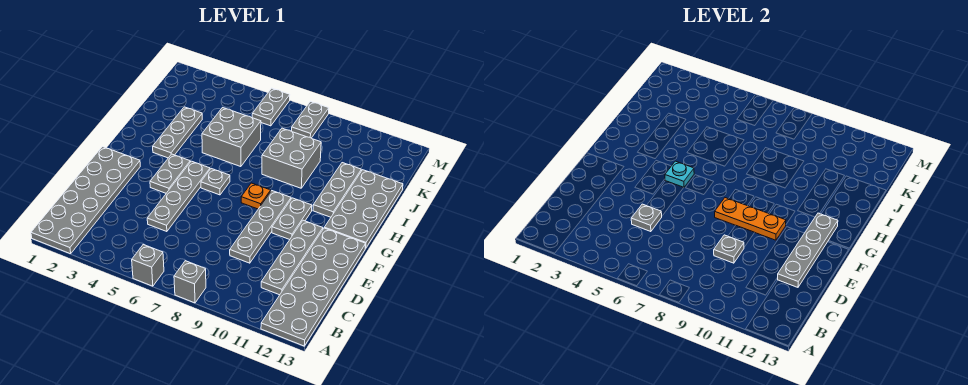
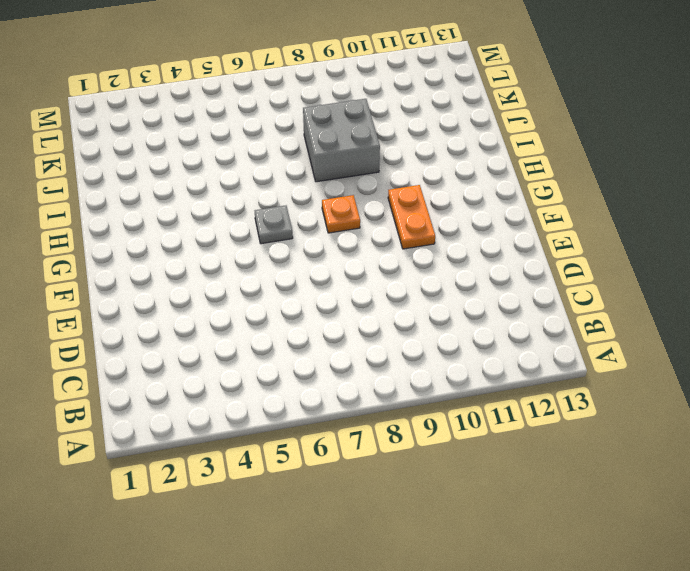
orange 1x2 plate [388,185,435,249] -> grey 1x2 plate [272,198,312,240]
none -> grey 2x6 plate [31,147,140,254]
none -> grey 1x1 brick [132,245,164,286]
none -> grey 1x1 brick [174,261,206,303]

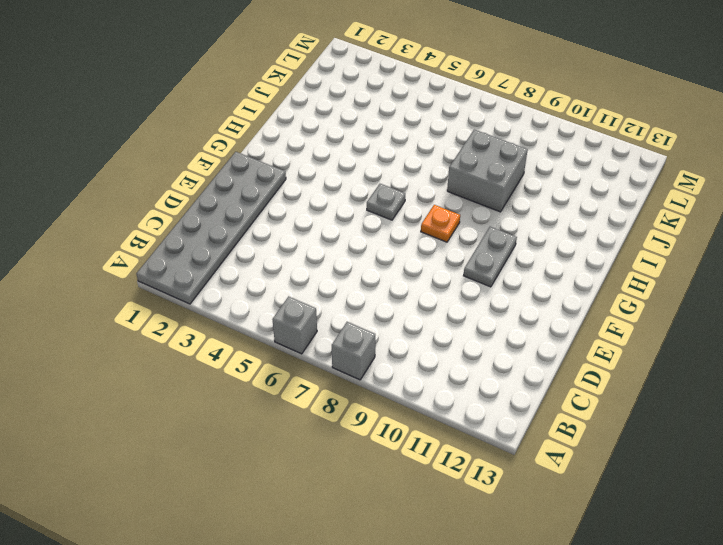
none -> grey 2x6 plate [261,228,366,346]
none -> grey 1x4 plate [261,220,323,295]
none -> grey 1x4 plate [147,161,210,232]

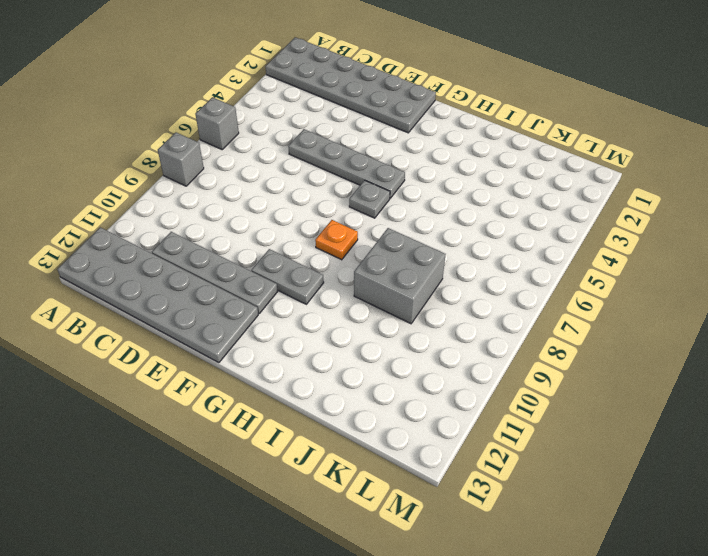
none -> grey 1x4 plate [230,191,291,263]
none -> grey 1x2 plate [150,154,190,193]
none -> grey 2x4 plate [324,170,403,248]

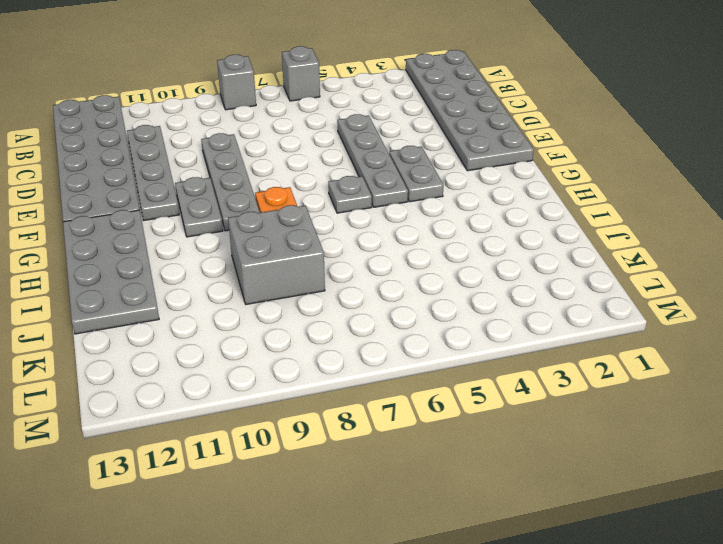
none -> grey 1x3 plate [153,107,202,158]
none -> grey 1x3 plate [313,163,361,217]
none -> grey 2x2 brick [202,108,261,167]

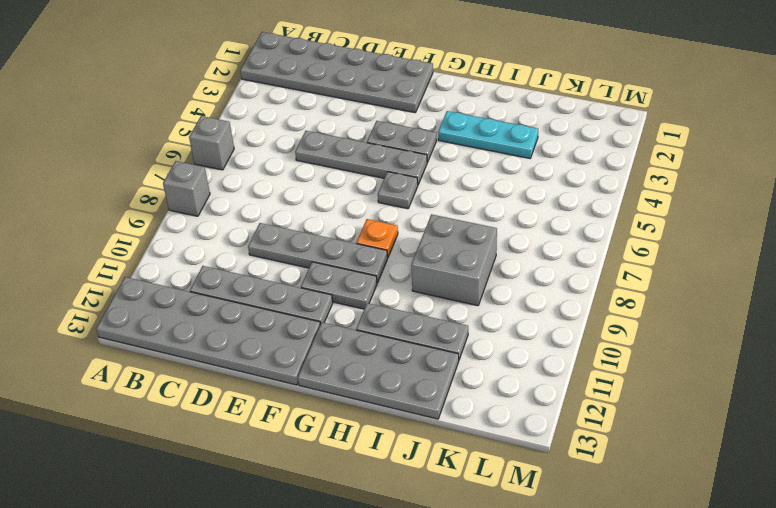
cyan 1x3 plate [438,111,538,158] -> grey 1x3 plate [153,107,202,158]
none -> grey 2x2 brick [202,108,261,167]
none -> grey 1x2 plate [252,88,290,126]
none -> grey 1x2 plate [292,101,329,138]

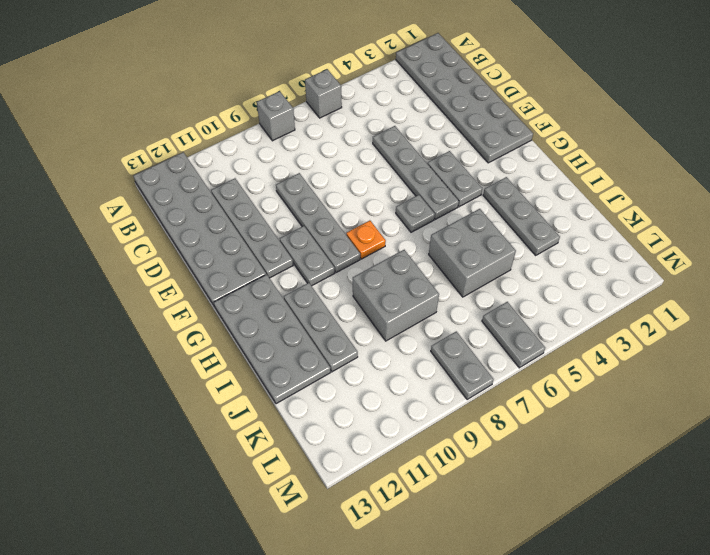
none -> grey 1x1 plate [631,204,662,232]
none -> grey 1x1 plate [714,235,744,263]
none -> grey 1x4 plate [777,213,838,287]

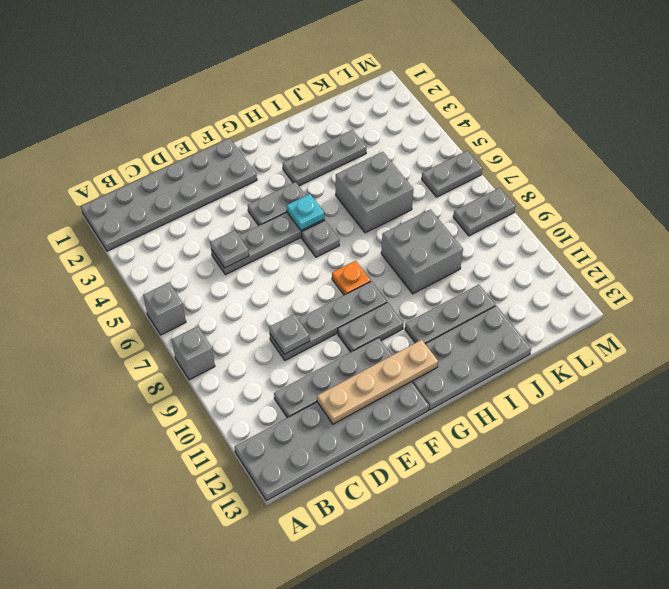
tan 1x4 plate [317,340,438,424] -> grey 1x4 plate [777,213,838,287]
none -> orange 1x3 plate [715,198,786,240]

